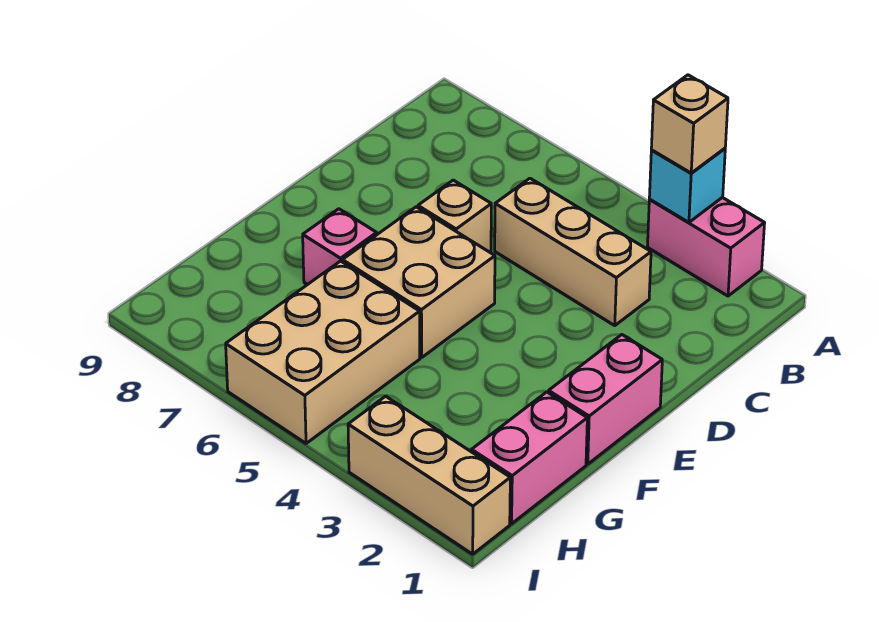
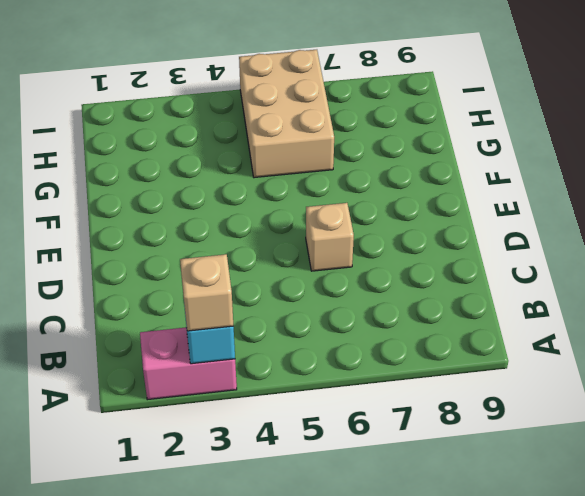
none -> tan 1x3 brick [495,178,651,325]
none -> pink 1x2 brick [549,335,662,464]

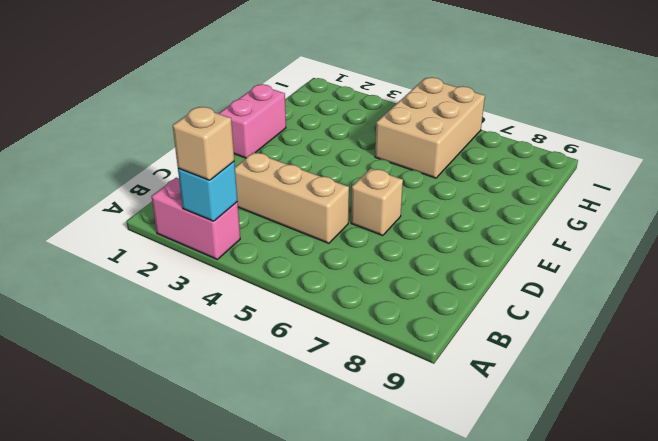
none -> tan 2x2 brick [342,207,495,358]
none -> pink 1x1 brick [303,209,377,285]

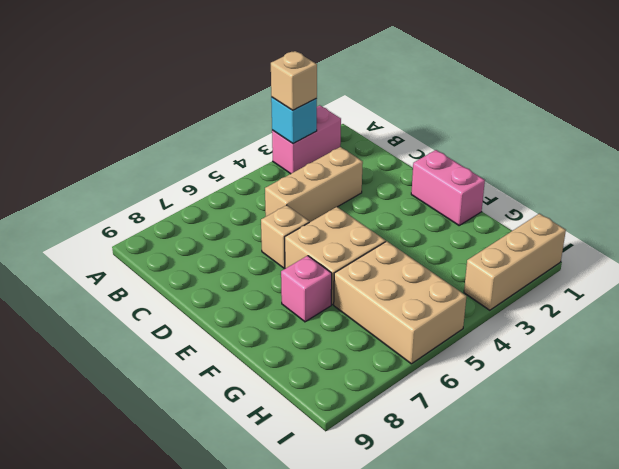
none -> pink 1x2 brick [472,392,587,524]

